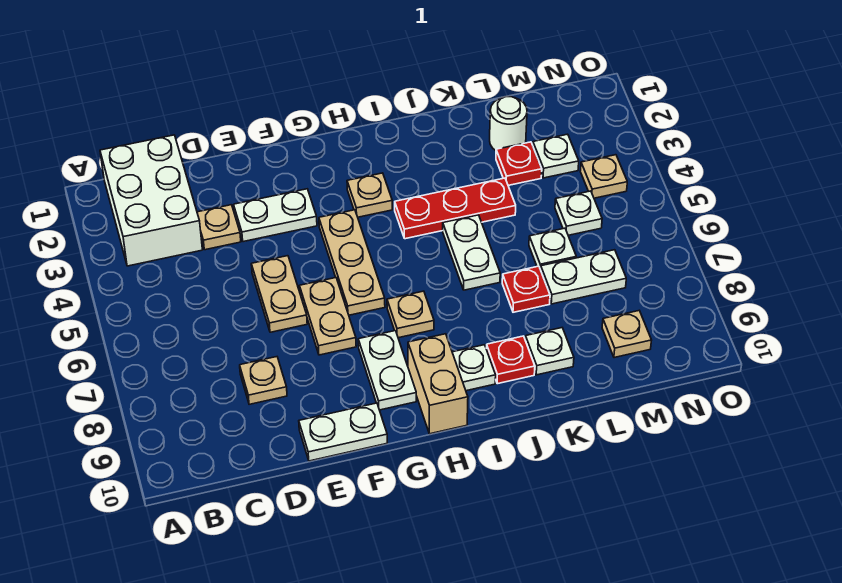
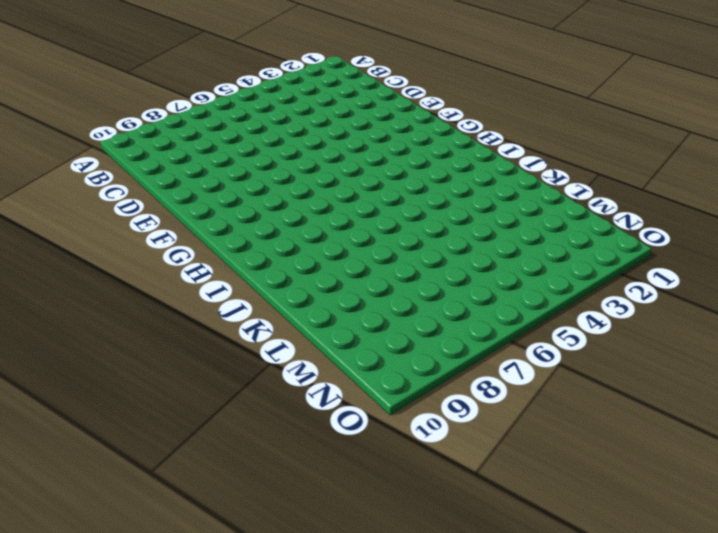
none -> white 2x3 brick [100,135,202,266]
none -> tan 1x1 plate [197,205,241,250]
none -> tan 1x1 plate [240,357,287,404]

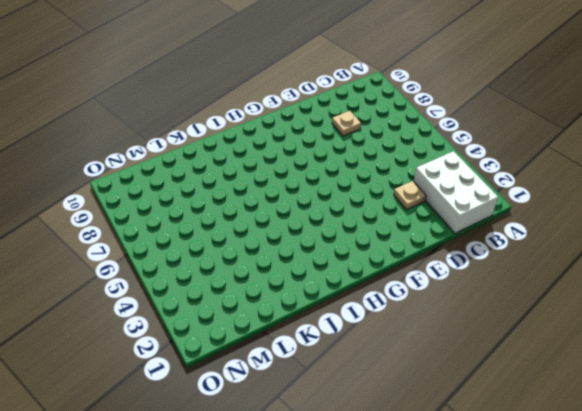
none -> white 1x2 plate [234,189,317,242]
none -> tan 1x2 plate [251,256,307,332]
none -> white 1x2 plate [299,403,387,461]

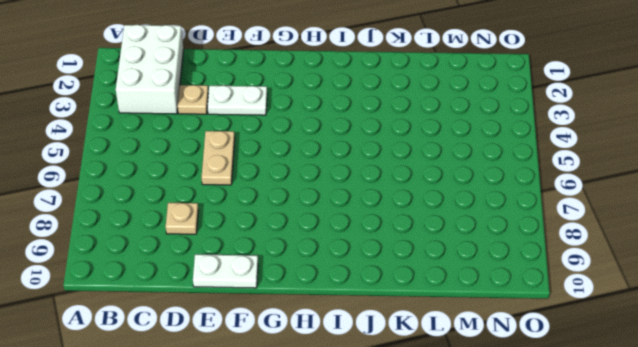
none -> tan 1x2 plate [300,278,356,355]
none -> tan 1x3 plate [319,210,385,315]
none -> white 1x2 plate [358,331,416,410]

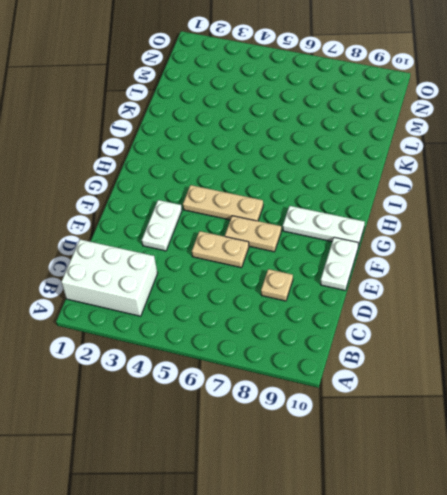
white 1x3 plate [283,206,365,247] -> white 1x2 plate [358,331,416,410]
none -> tan 1x1 plate [197,205,241,250]
none -> tan 1x1 plate [347,173,392,217]
none -> tan 1x1 plate [387,291,434,338]

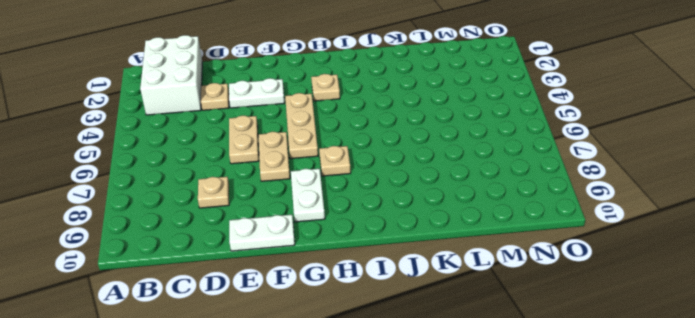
none -> tan 1x2 brick [408,334,468,434]
none -> red 1x3 plate [395,178,516,239]
none -> white 1x1 plate [452,345,496,391]

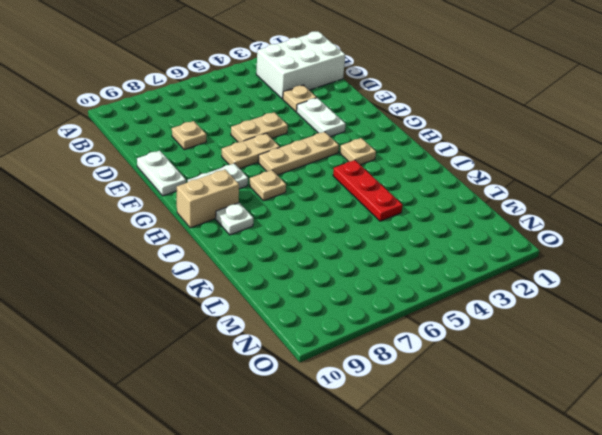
none -> white 1x2 plate [443,215,500,290]
none -> red 1x1 plate [486,336,535,384]
none -> red 1x1 plate [502,266,550,312]

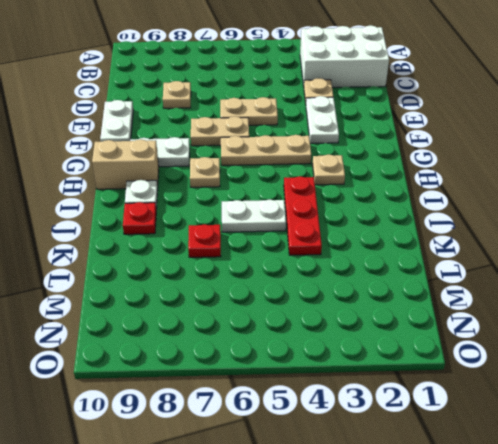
none -> white 1x1 plate [525,328,574,375]
none -> white 1x1 round brick [490,97,527,151]
none -> red 1x1 plate [496,142,542,185]

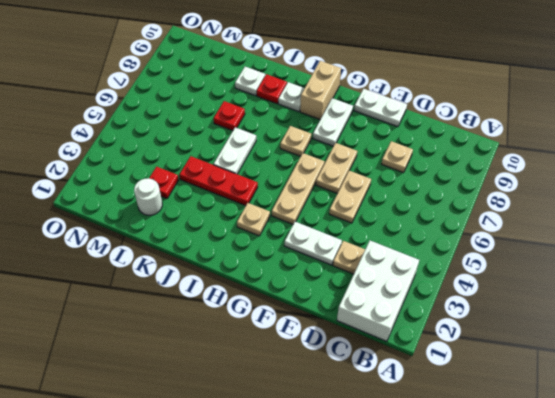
none -> white 1x1 plate [529,228,576,270]
none -> white 1x2 plate [541,250,626,304]
none -> white 1x1 plate [533,134,579,178]

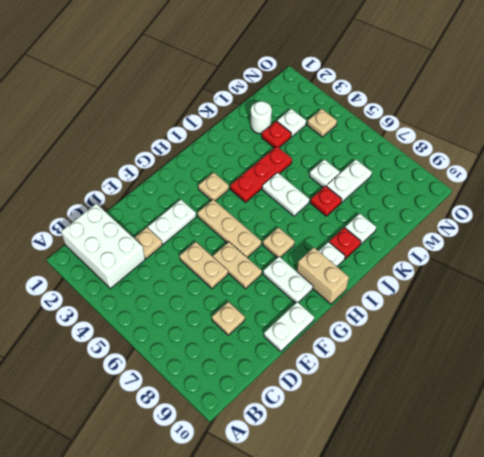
none -> white 1x1 plate [555,191,602,235]
none -> tan 1x1 plate [602,311,652,358]

